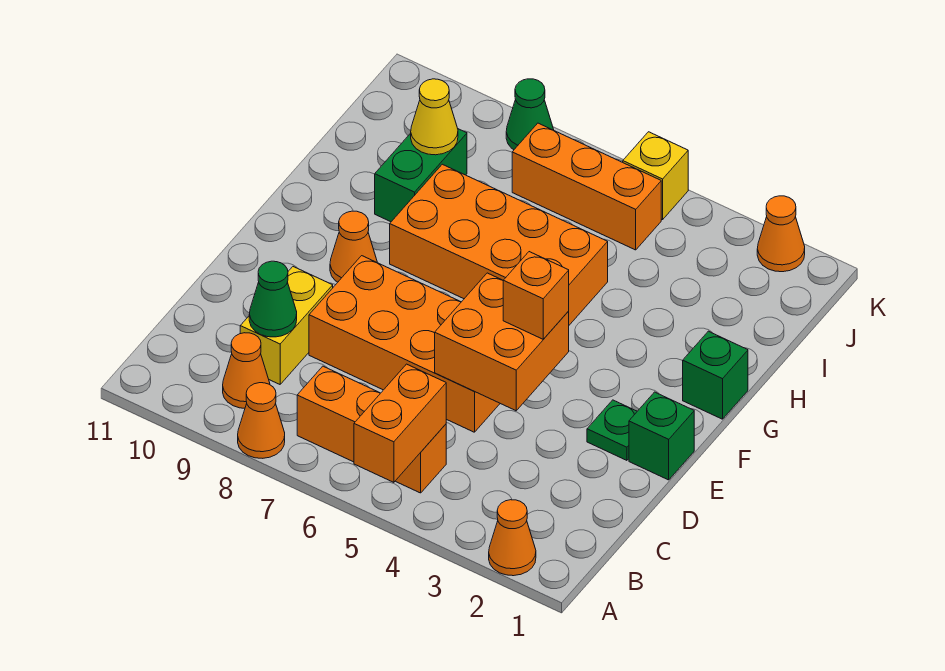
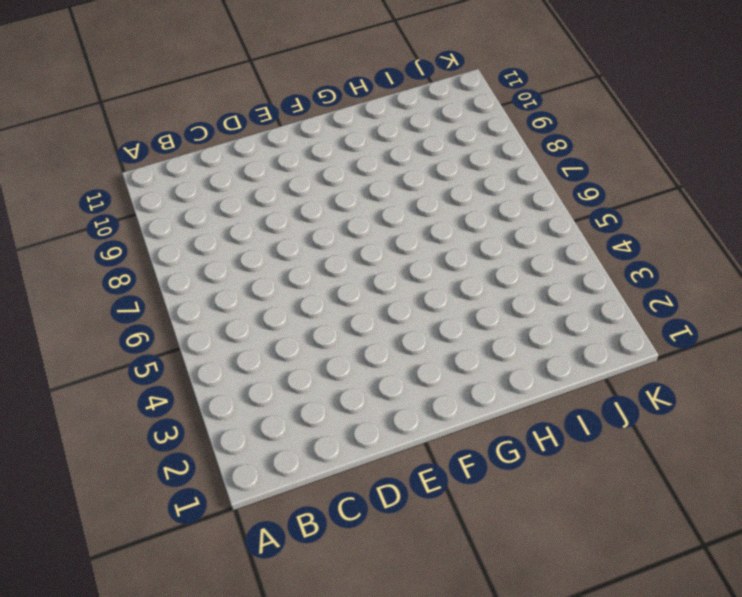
none -> orange 1x1 cone [489,500,536,576]
none -> orange 1x1 cone [238,383,285,458]
none -> orange 1x3 brick [297,366,446,493]

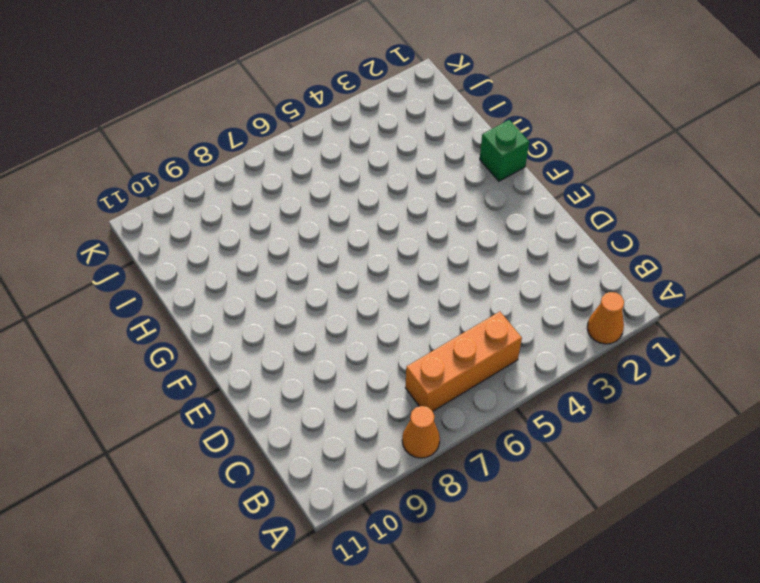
none -> orange 1x1 cone [223,333,270,408]
none -> yellow 1x2 brick [240,267,333,384]
none -> orange 2x4 brick [309,256,500,432]

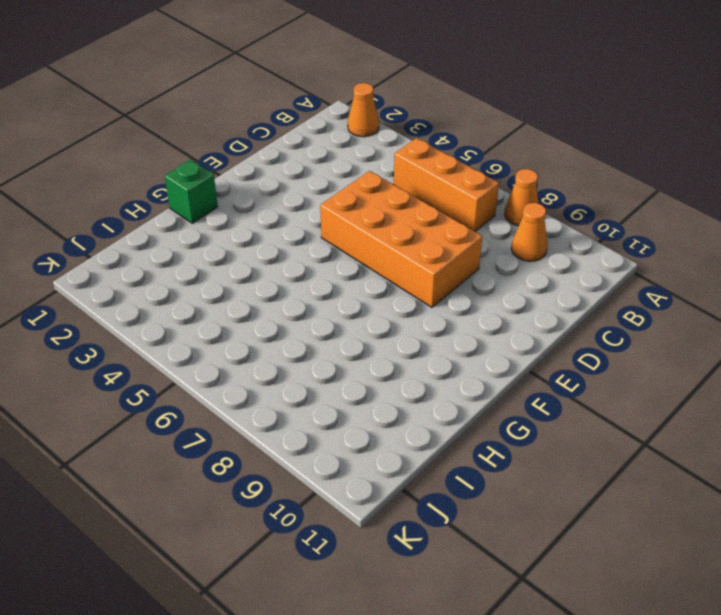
none -> yellow 1x2 brick [240,267,333,384]
none -> green 1x1 brick [629,392,694,480]
none -> green 1x1 plate [587,400,637,460]

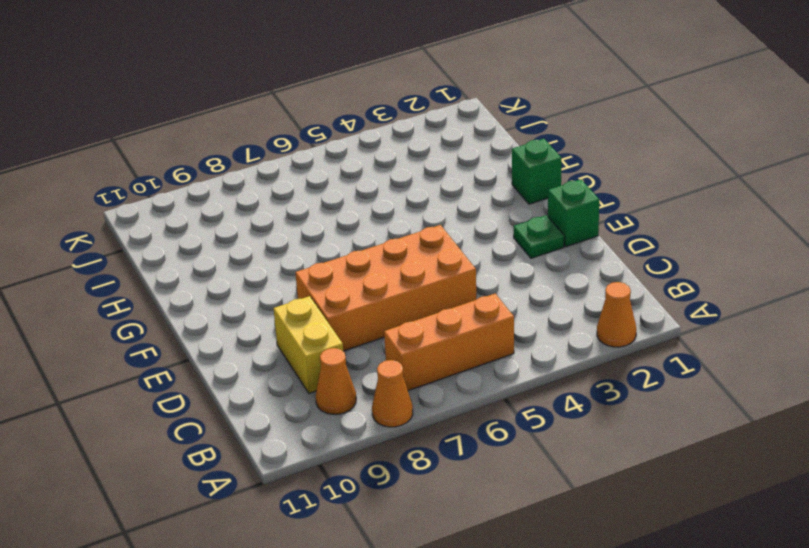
none -> orange 1x1 cone [330,211,377,282]
none -> orange 2x4 brick [390,164,608,325]
none -> green 1x2 brick [375,129,467,222]

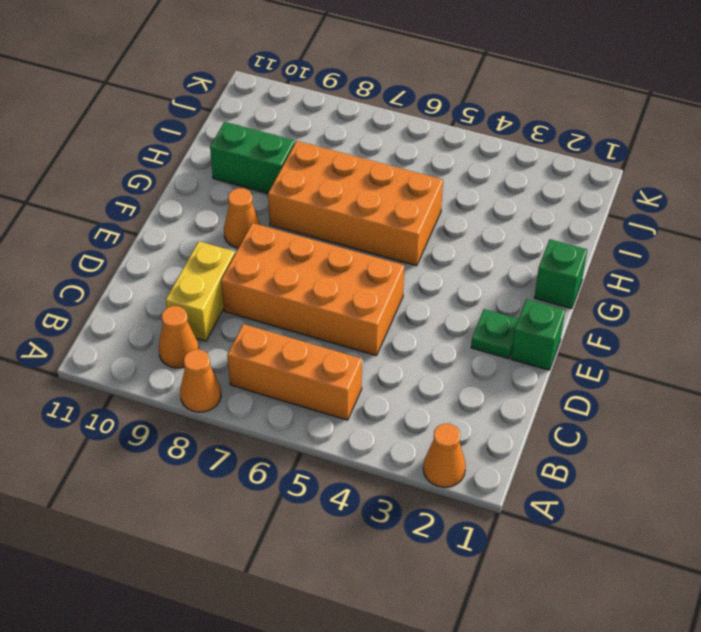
green 1x2 brick [210,122,295,193] -> green 1x2 brick turned to [375,129,467,222]
none -> orange 1x3 brick [512,123,661,250]
none -> orange 1x1 cone [757,196,805,272]
none -> yellow 1x1 brick [623,132,688,220]

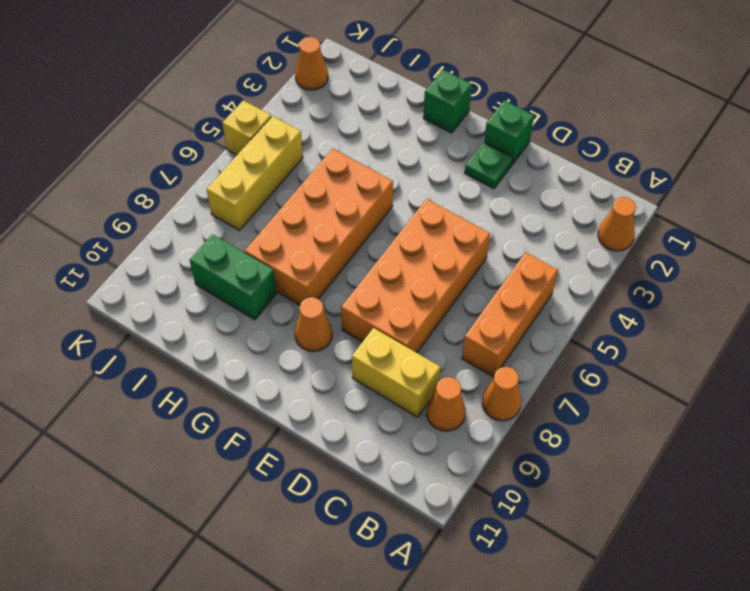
yellow 1x3 brick [207,116,303,230] -> orange 1x3 brick [512,123,661,250]
none -> green 1x1 cone [506,79,554,150]
none -> orange 1x2 brick [354,364,446,482]
none -> green 1x1 cone [249,261,297,337]

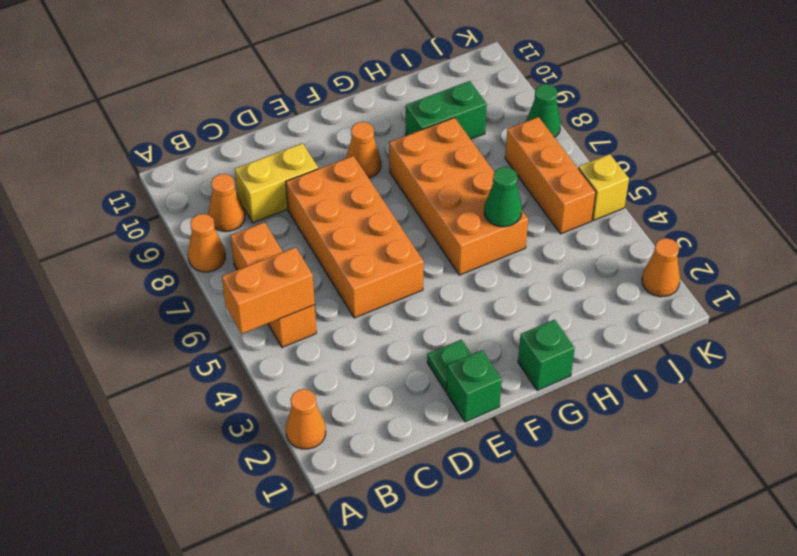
green 1x1 cone [484,167,522,227] -> green 1x1 cone moved to [249,261,297,337]
none -> orange 2x2 brick [435,273,569,411]
none -> yellow 1x1 cone [411,79,458,155]
none -> orange 1x1 brick [503,252,569,339]

